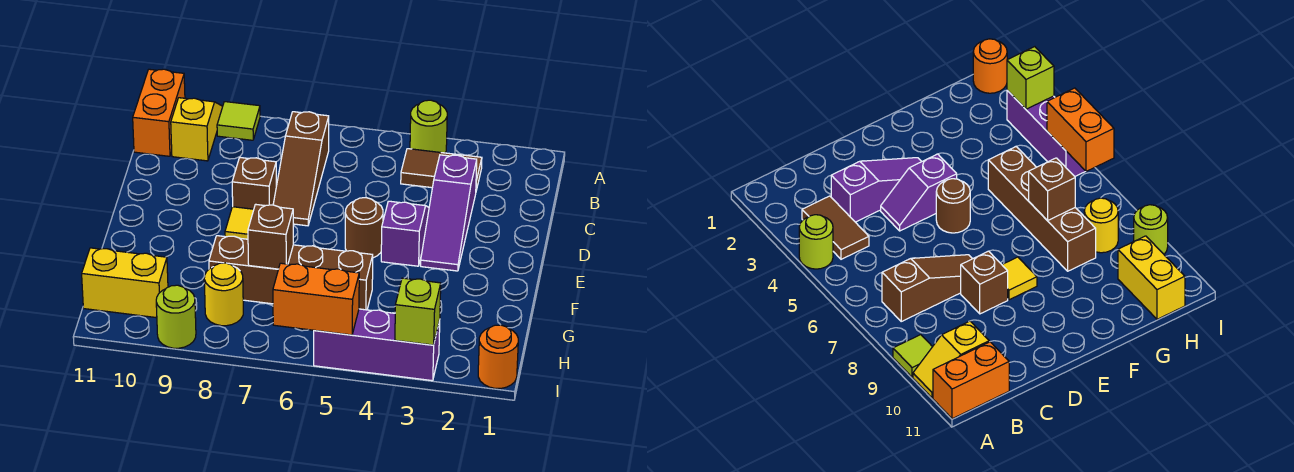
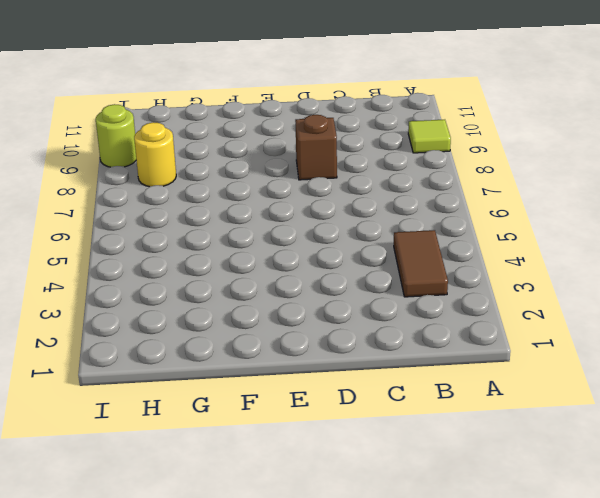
none -> lime 1x1 round brick [410,100,447,153]
none -> yellow 1x2 slope [171,98,223,161]
none -> orange 1x2 brick [133,69,185,156]

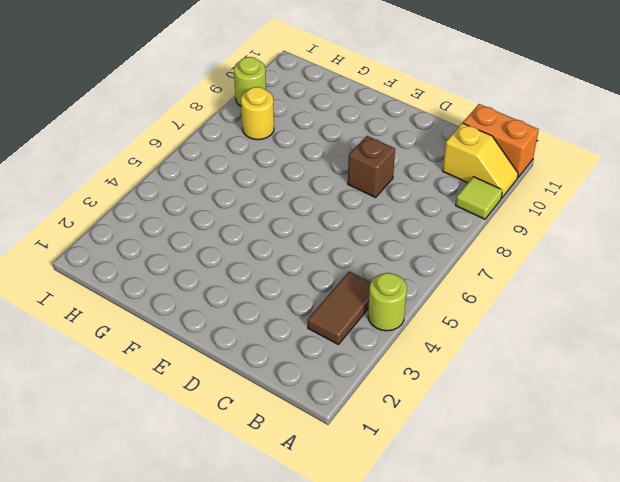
none -> brown 1x3 slope [273,112,329,226]
none -> purple 1x3 slope [421,155,477,271]
none -> purple 1x2 slope [381,201,429,266]

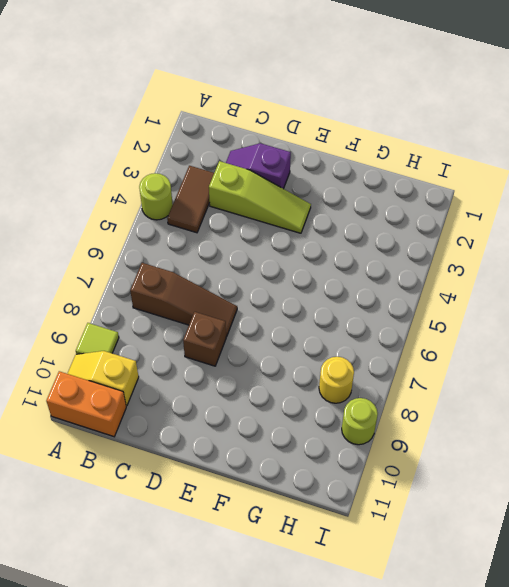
purple 1x2 slope [226,143,291,189] -> purple 1x2 slope moved to [381,201,429,266]
lime 1x3 slope [209,161,311,233] -> purple 1x3 slope [421,155,477,271]
none -> brown 1x1 round brick [345,198,383,258]
none -> yellow 1x1 tile [225,207,254,239]
none -> brown 1x4 brick [209,236,373,310]

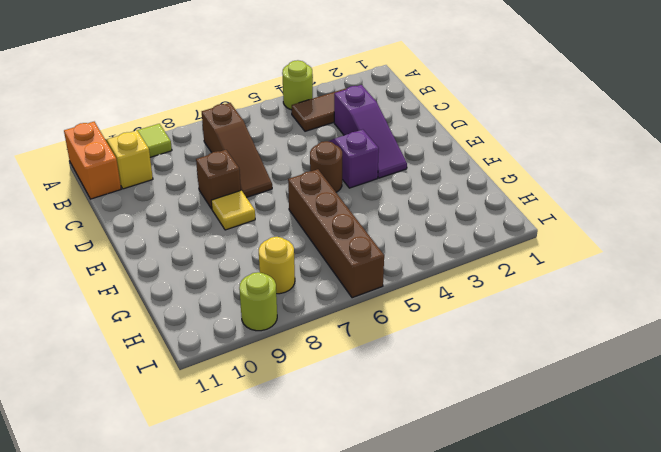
brown 1x4 brick [288,169,384,298] -> brown 1x4 brick turned to [209,236,373,310]
none -> yellow 1x2 brick [82,248,168,318]
none -> orange 1x1 round brick [478,325,518,388]
none -> purple 1x3 brick [314,309,440,381]

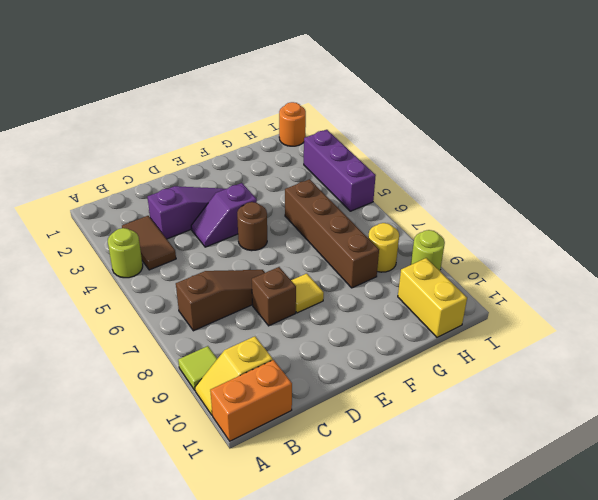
none -> brown 1x1 brick [248,204,293,269]
none -> lime 1x1 brick [395,278,441,345]
none -> orange 1x2 brick [273,263,359,335]

